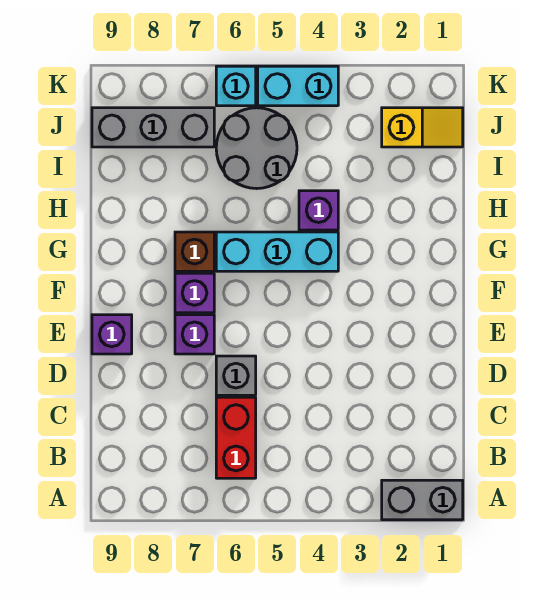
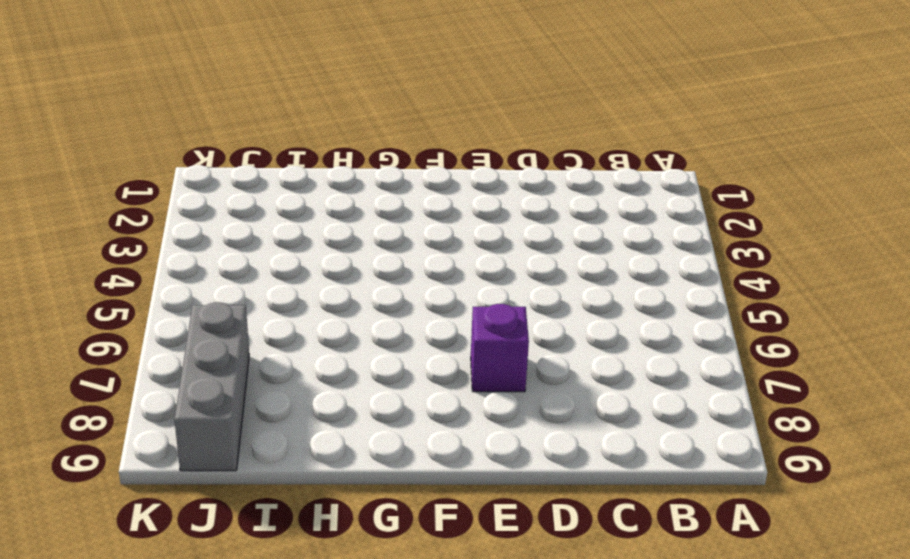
none -> grey 1x2 brick [382,480,463,520]
none -> red 1x2 brick [216,397,256,478]
none -> grey 1x1 brick [216,356,256,395]

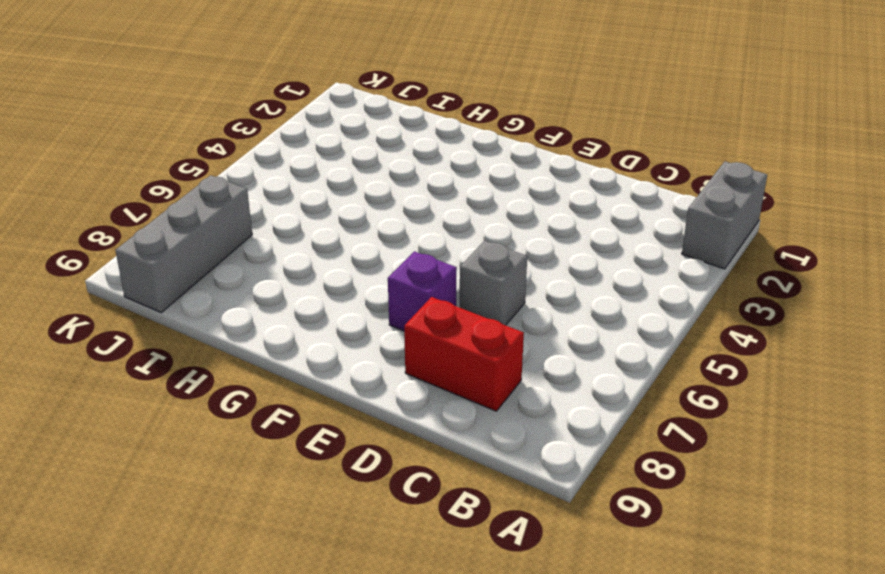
red 1x2 brick [404,297,524,411] -> red 1x2 brick moved to [216,397,256,478]
none -> purple 1x1 brick [92,315,132,354]
none -> purple 1x1 brick [175,273,214,313]
none -> cyan 1x3 brick [216,232,338,271]

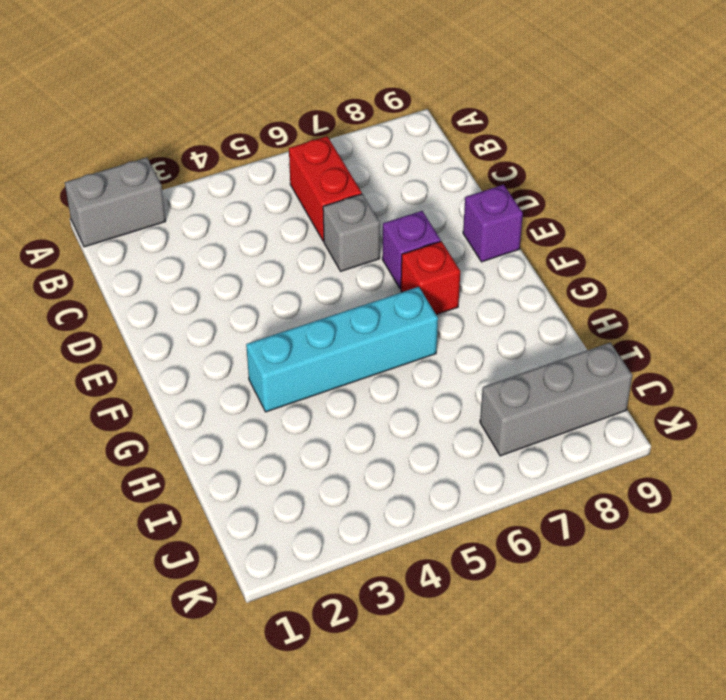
red 1x1 brick [401,241,460,315] -> purple 1x1 brick [175,273,214,313]
cyan 1x4 brick [246,287,438,412] -> cyan 1x3 brick [216,232,338,271]
none -> brown 1x1 brick [175,232,214,271]
none -> purple 1x1 brick [299,191,338,230]
none -> grey 2x2 round brick [216,108,297,189]

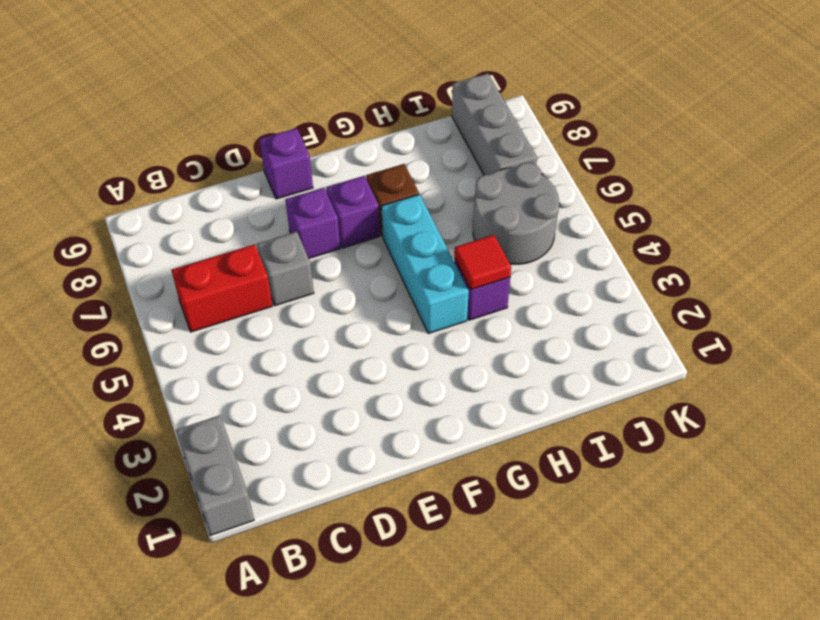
red 1x1 tile [454,235,511,290] -> none
none -> yellow 1x2 slope [382,108,463,147]
none -> cyan 1x2 brick [258,66,338,106]
none -> cyan 1x1 brick [216,66,256,106]

